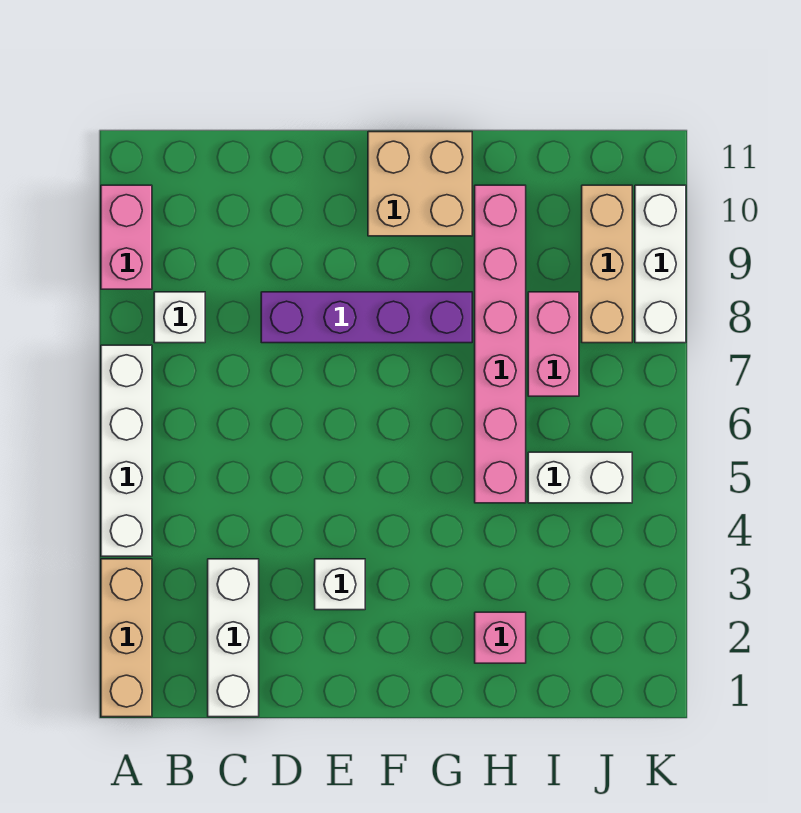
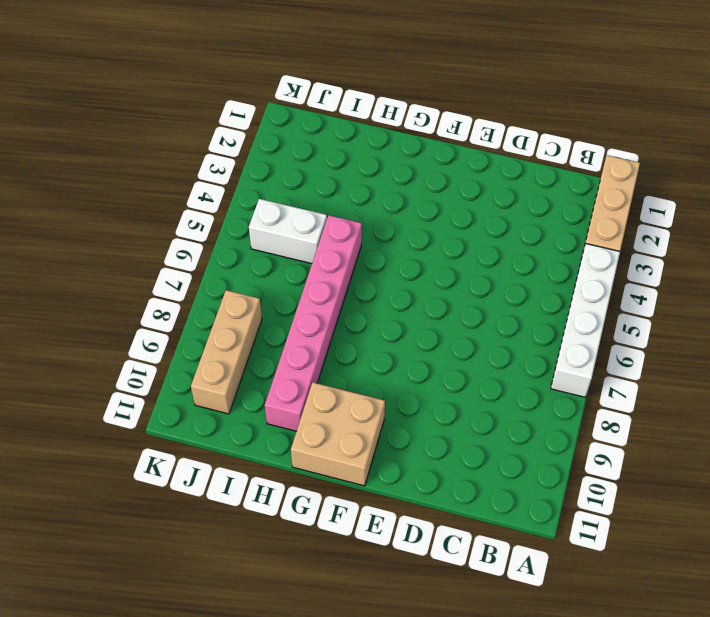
none -> pink 1x2 brick [101,185,152,289]
none -> white 1x1 brick [154,292,205,343]
none -> white 1x3 brick [208,559,259,717]

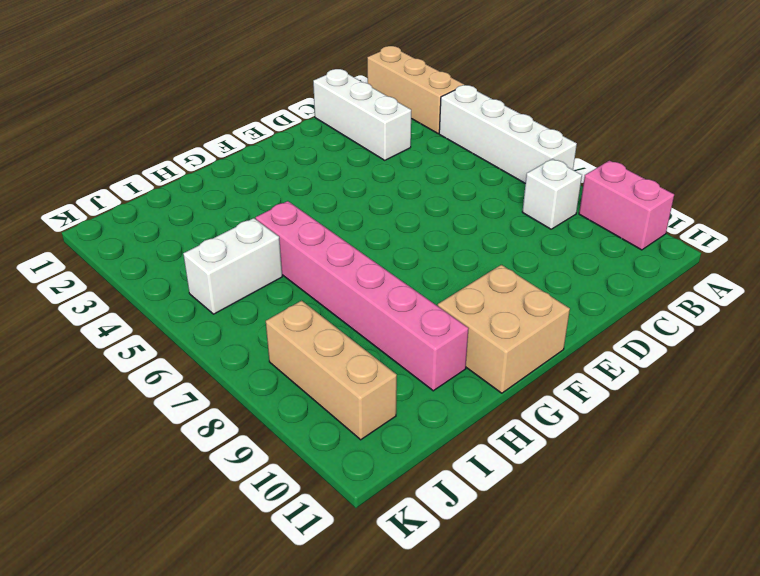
none -> purple 1x4 brick [261,292,472,343]
none -> white 1x1 brick [315,559,365,610]
none -> pink 1x1 brick [475,612,526,663]

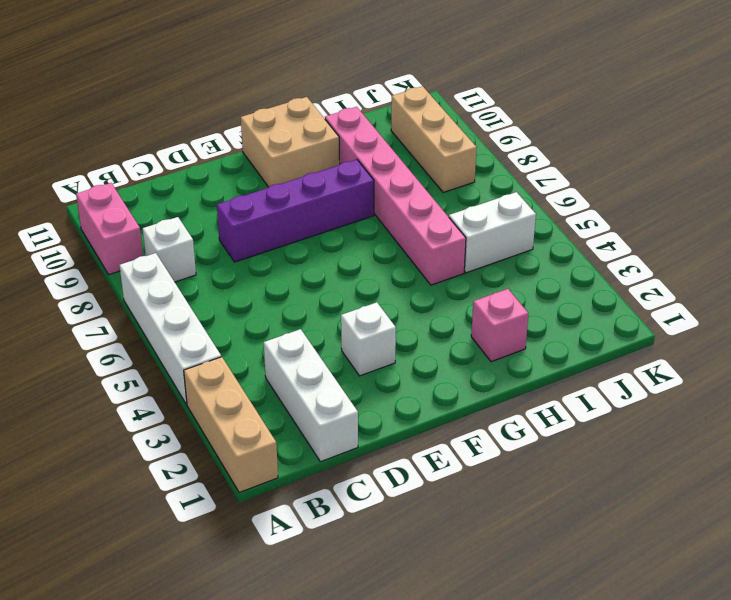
none -> pink 1x2 brick [528,292,579,396]
none -> white 1x3 brick [635,185,686,343]

